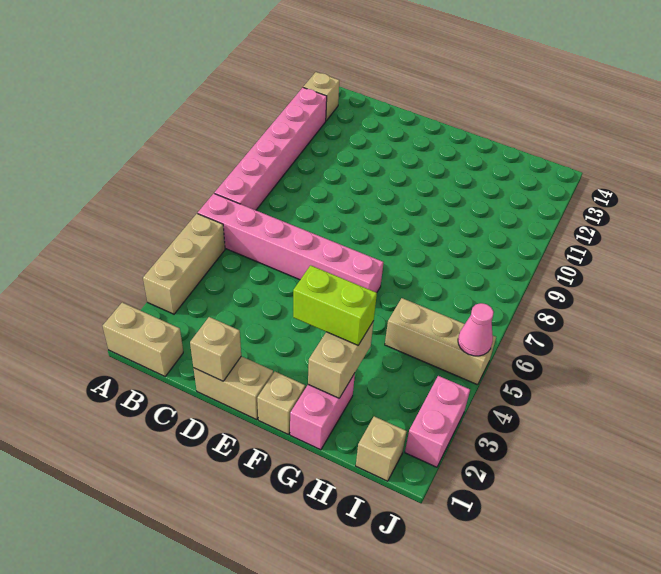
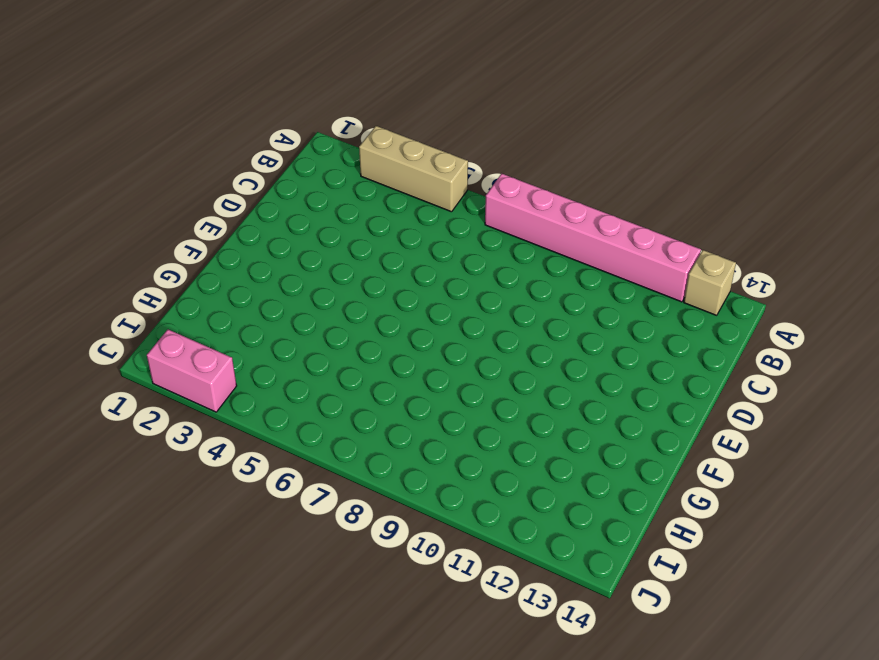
none -> tan 1x2 brick [103,302,183,376]
none -> pink 1x6 brick [198,194,383,293]
none -> tan 1x2 brick [194,356,273,420]

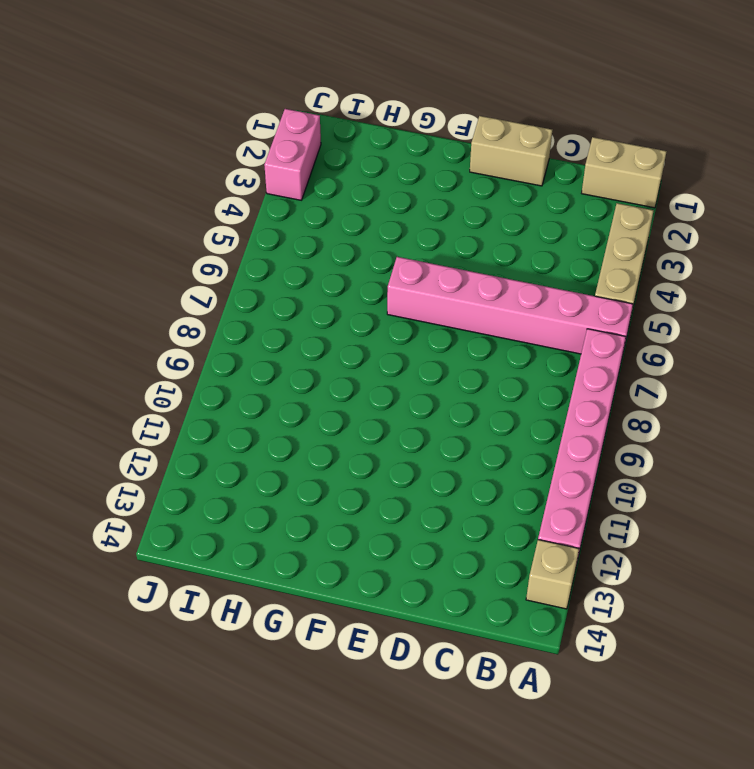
none -> tan 1x1 brick [257,372,305,435]
none -> pink 1x2 brick [290,373,355,450]
none -> tan 1x3 brick [385,298,496,385]

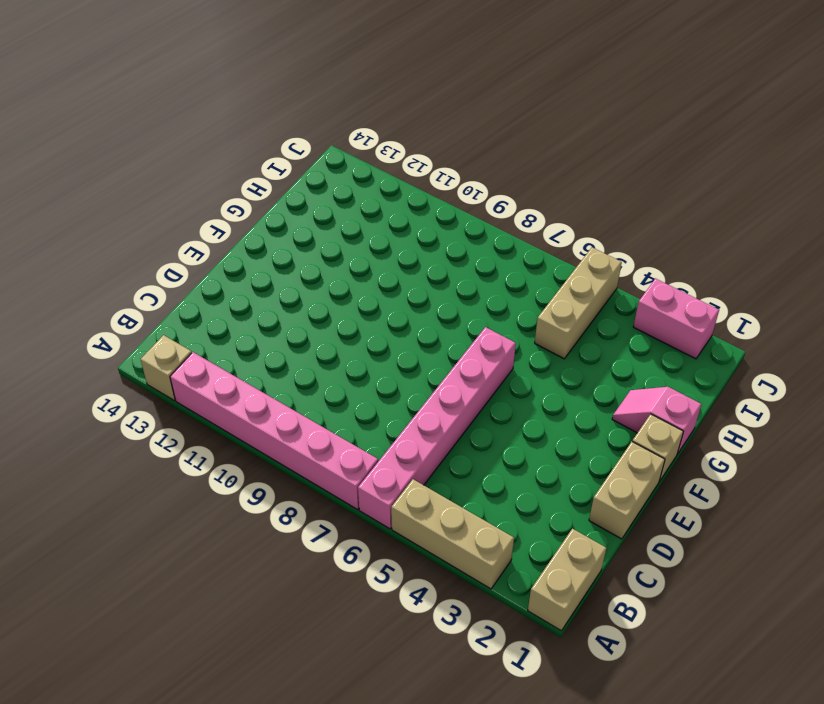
pink 1x2 slope [612,387,701,454] -> pink 1x2 brick [290,373,355,450]
none -> tan 1x1 brick [356,416,407,481]
none -> tan 1x1 brick [190,317,241,381]
none -> tan 1x2 brick [308,321,374,398]

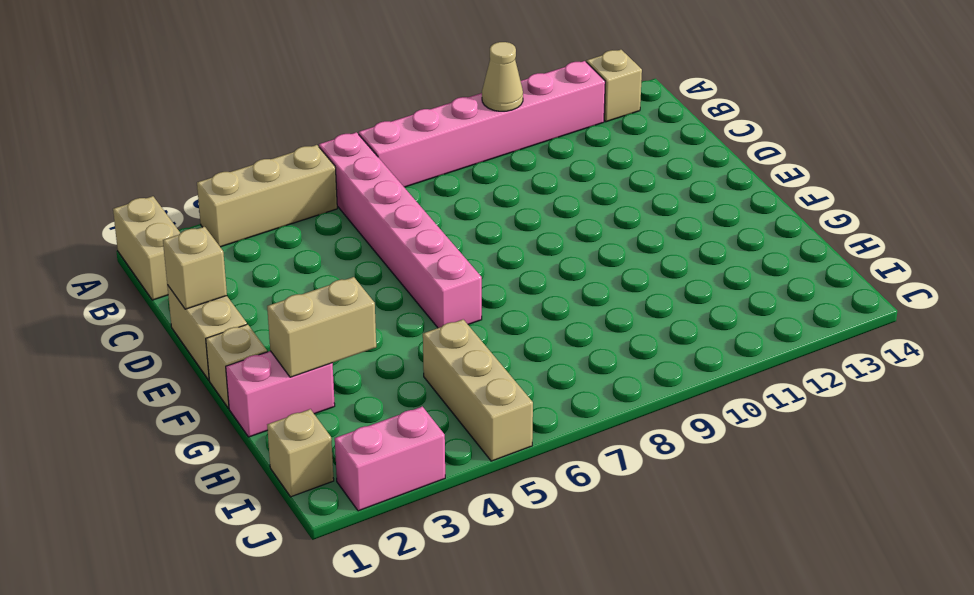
tan 1x1 cone [482,42,523,111] -> none
none -> pink 1x1 cone [458,303,494,356]
none -> lime 1x2 brick [293,265,377,345]

